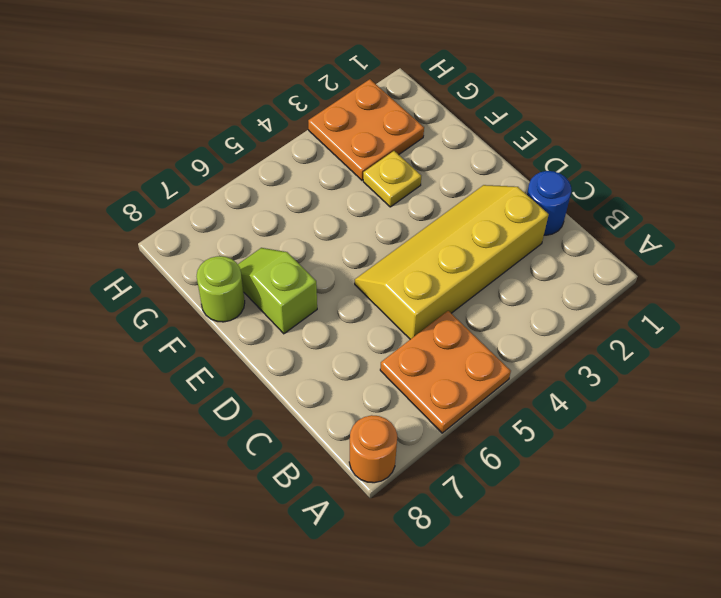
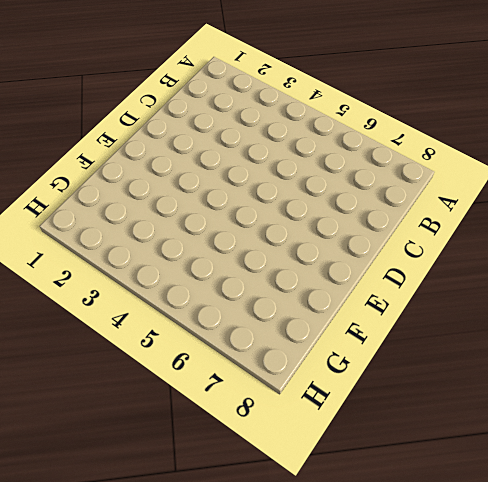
none -> orange 2x2 plate [380,311,511,433]
none -> orange 1x1 round brick [349,415,397,483]

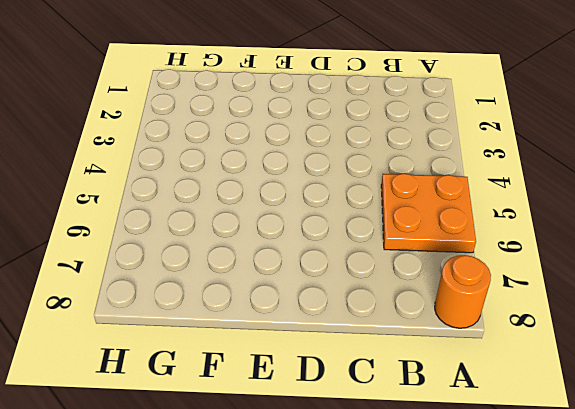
none -> blue 1x1 round brick [527,171,571,235]
none -> yellow 2x4 slope [355,185,549,339]

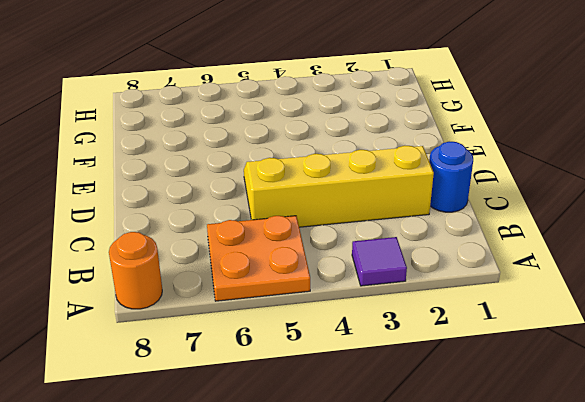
purple 1x1 tile [352,237,407,286] -> none
none -> lime 1x2 slope [238,248,317,334]
none -> yellow 1x1 plate [363,151,421,207]

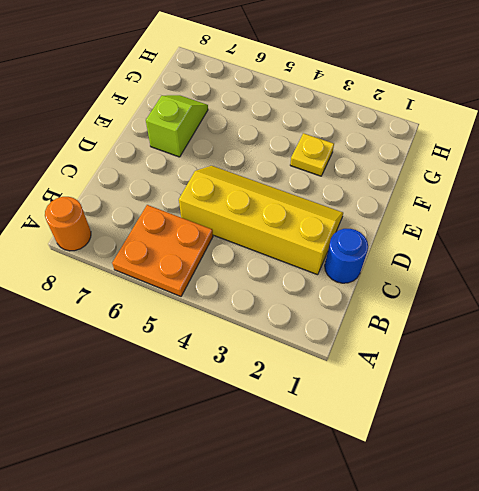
none -> lime 1x1 round brick [197,256,245,322]
none -> orange 2x2 plate [308,79,424,180]

